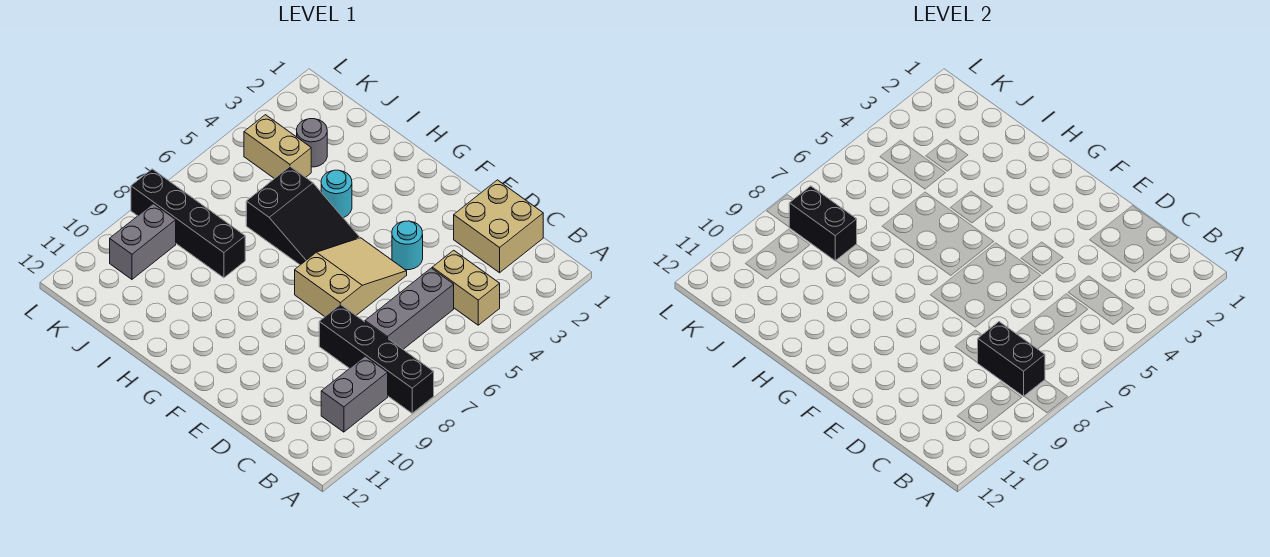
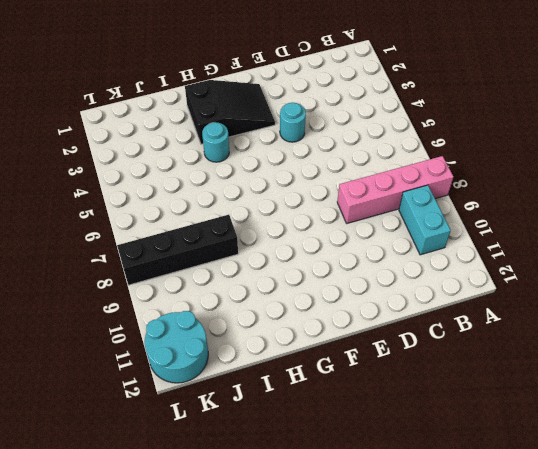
pink 1x4 brick [337,156,453,223] -> black 1x4 brick [319,304,434,413]
cyan 1x2 brick [399,185,451,255] -> grey 1x2 brick [321,356,388,432]
black 2x3 slope [185,80,275,144] -> black 2x3 slope moved to [246,167,360,265]
cyan 2x2 round brick [145,311,208,383] -> none
none -> tan 1x2 brick [432,250,500,325]
none -> tan 2x2 brick [454,180,543,273]
none -> grey 1x3 brick [365,268,454,349]

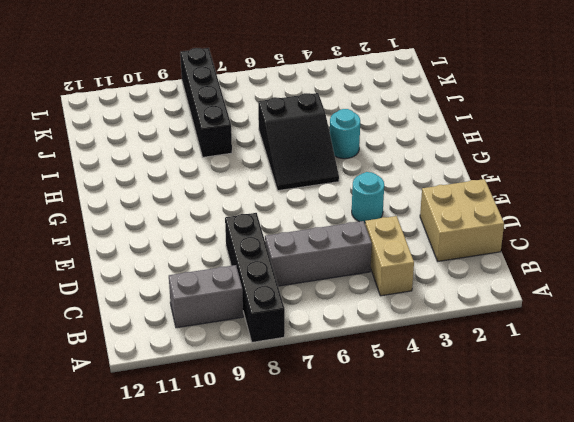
none -> tan 2x3 slope [295,238,407,317]
none -> grey 1x1 round brick [297,119,327,167]
none -> tan 1x2 brick [244,115,311,179]

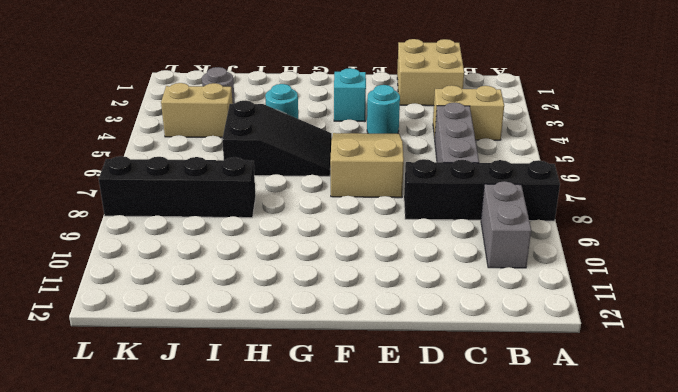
cyan 1x1 brick [334,68,366,122] -> none
none -> grey 1x2 brick [110,204,176,279]
none -> black 1x2 brick [978,322,1045,396]
none -> black 1x2 brick [789,186,857,261]

